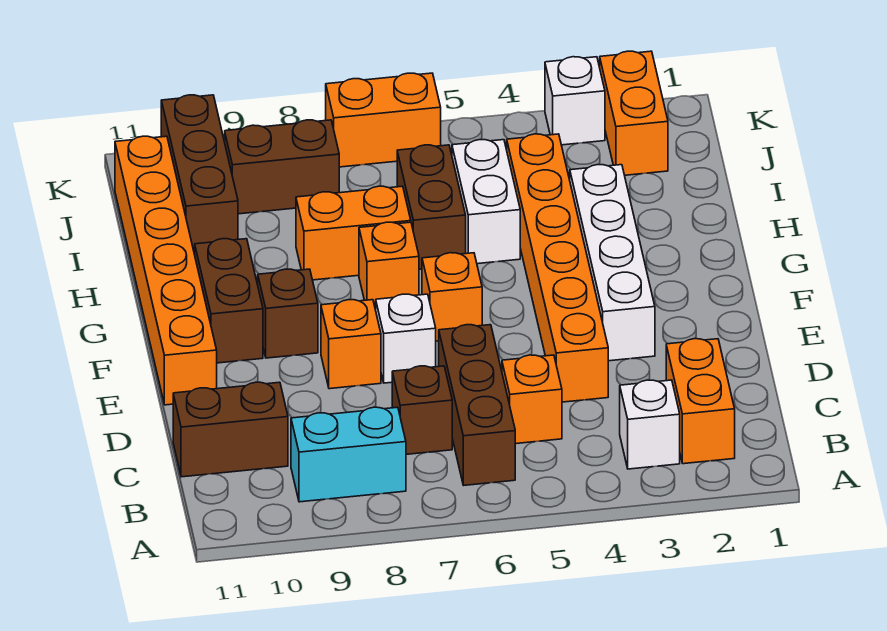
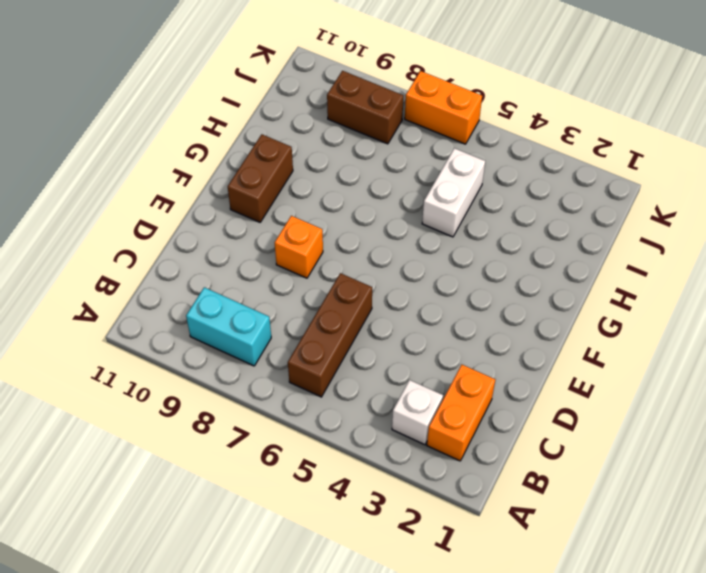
none -> orange 1x1 brick [502,355,562,444]
none -> brown 1x1 brick [392,366,452,454]
none -> brown 1x2 brick [173,382,288,477]

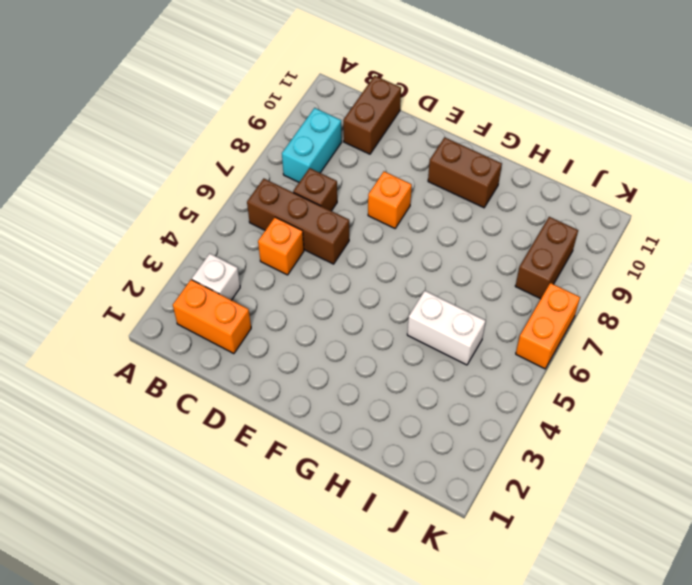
none -> orange 1x6 brick [507,134,608,402]
none -> white 1x4 brick [570,165,655,361]
none -> white 1x1 brick [376,294,436,383]

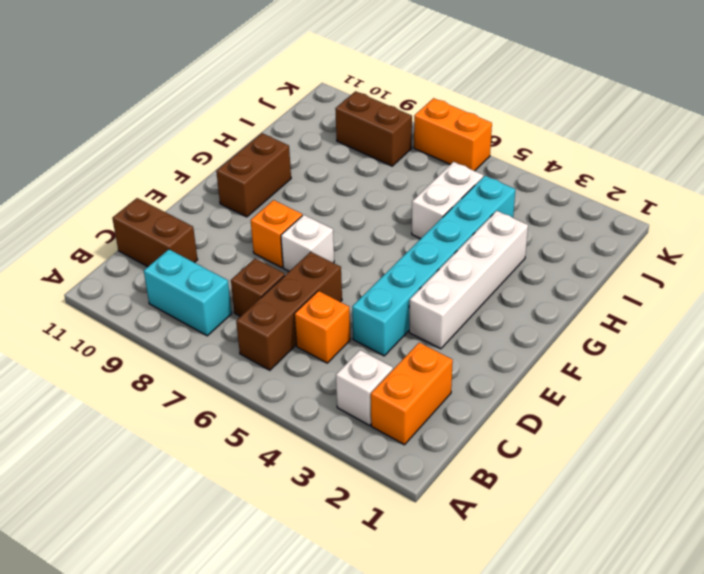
cyan 1x6 brick [352,176,515,356] -> orange 1x6 brick [507,134,608,402]
none -> orange 1x6 brick [115,136,217,405]
none -> orange 1x1 brick [422,253,482,341]
none -> brown 1x1 brick [258,269,318,358]

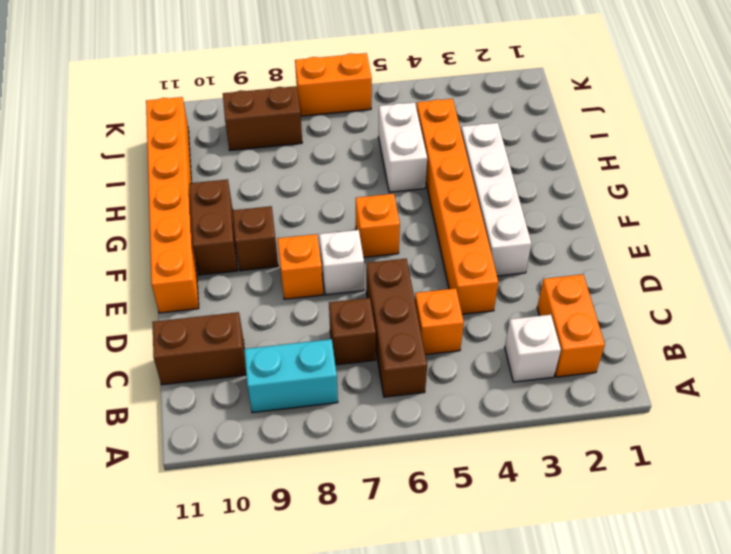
none -> orange 1x1 brick [359,222,419,310]
none -> brown 1x2 brick [397,145,466,269]
none -> orange 1x2 brick [296,186,411,280]

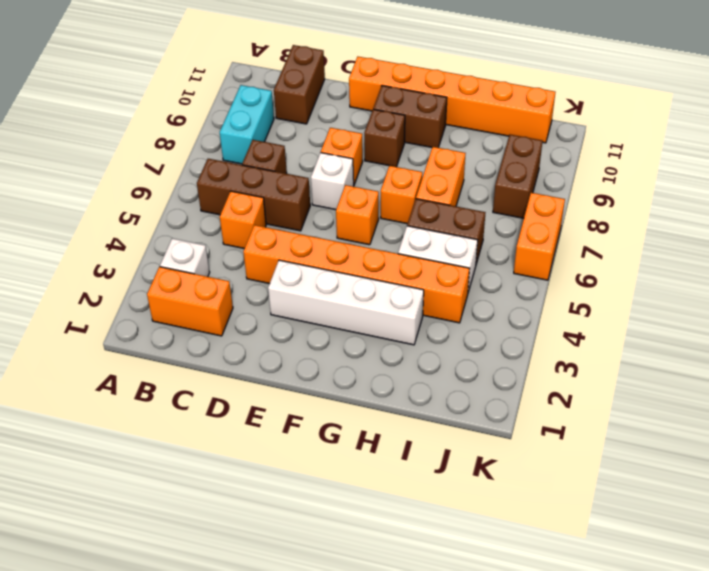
none -> brown 1x3 brick [161,95,238,254]
none -> orange 1x2 brick [600,51,668,175]
none -> white 1x1 brick [545,57,605,145]

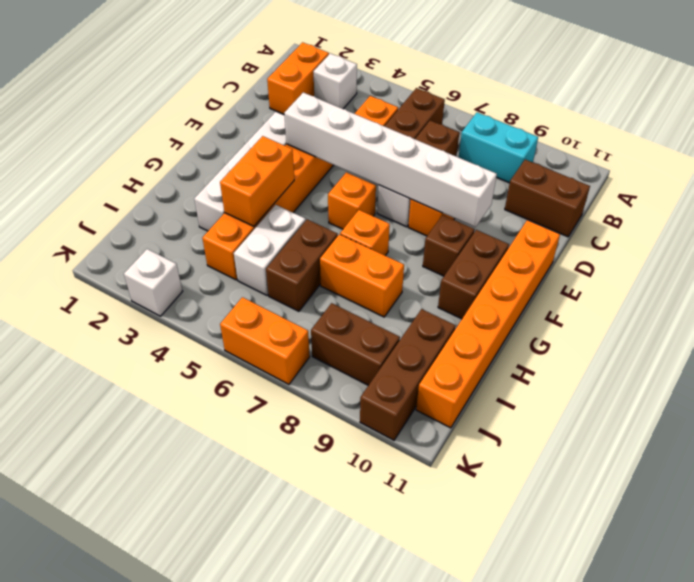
white 1x6 brick [284,92,497,227] -> none
orange 1x2 brick [220,136,294,226] -> orange 1x2 brick moved to [600,51,668,175]

